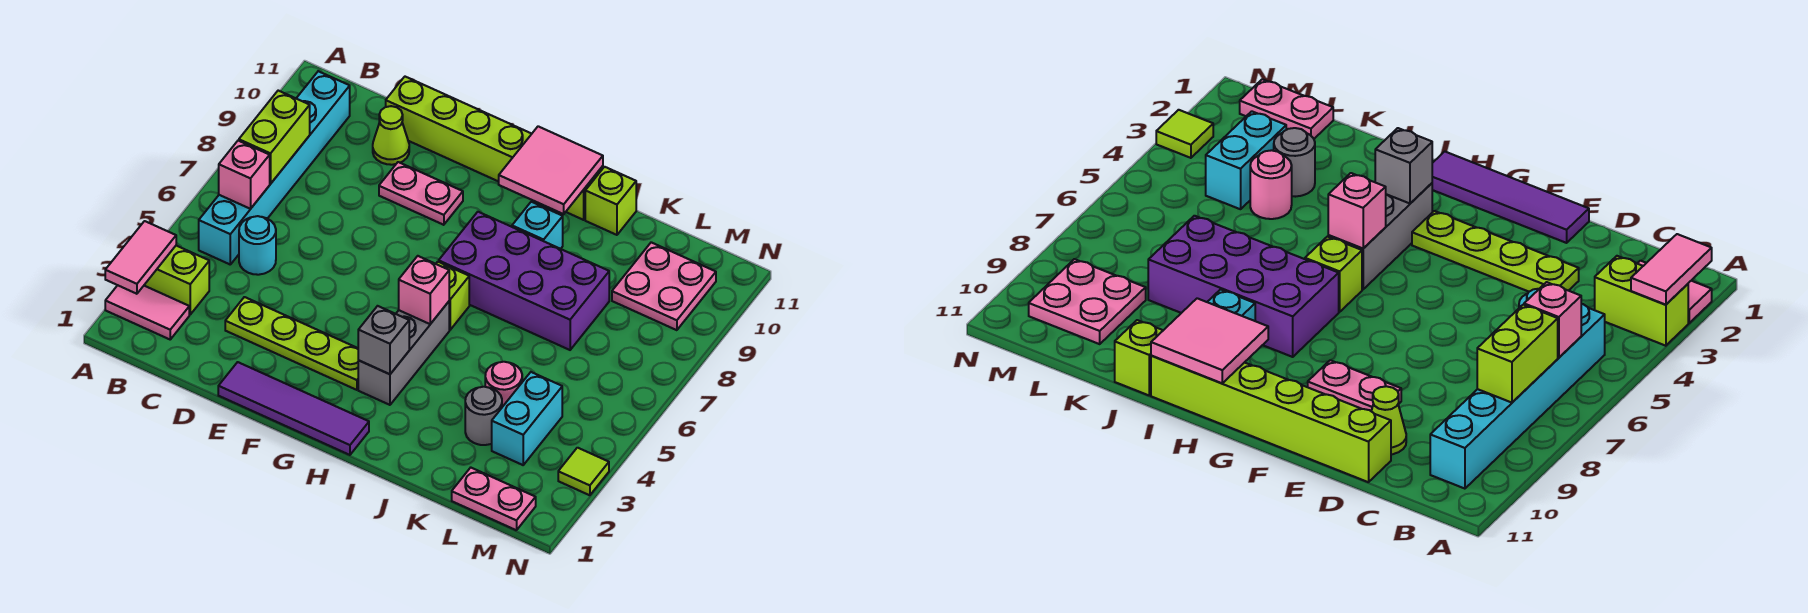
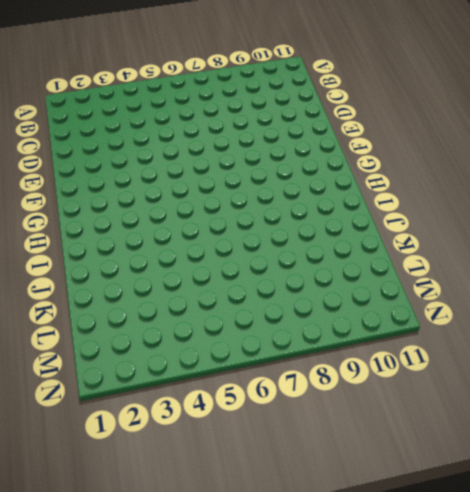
none -> pink 1x2 tile [105,285,189,339]
none -> lime 1x2 brick [144,246,209,314]
none -> cyan 1x6 brick [199,71,350,264]

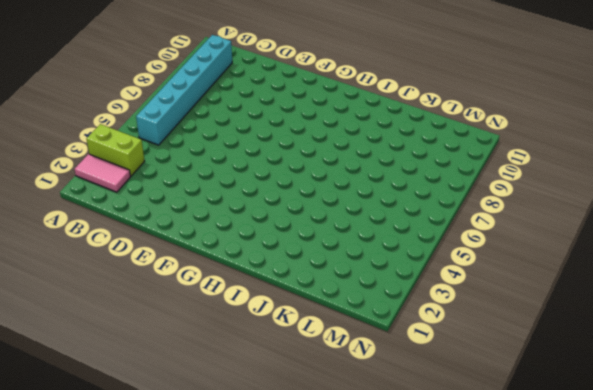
none -> cyan 1x1 round brick [239,216,276,275]
none -> lime 1x4 plate [225,297,359,390]
none -> lime 1x1 cone [373,106,409,165]

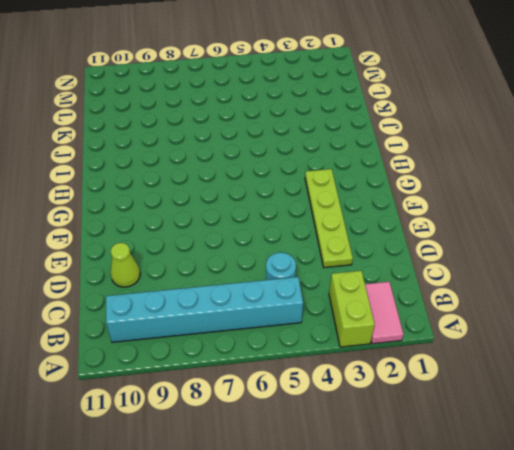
none -> lime 1x6 brick [386,77,603,220]
none -> purple 1x4 tile [218,362,369,455]
none -> pink 1x2 plate [379,162,463,225]

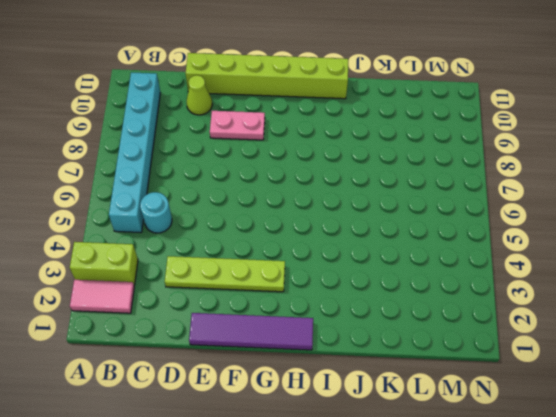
none -> grey 1x3 brick [358,302,449,405]
none -> lime 1x1 brick [436,262,469,330]
none -> purple 2x4 brick [439,212,609,350]

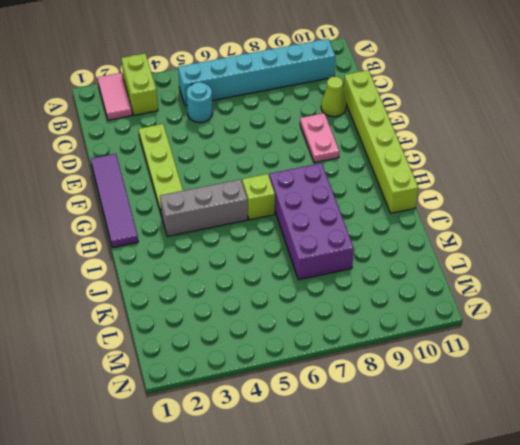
none -> cyan 1x1 brick [512,202,563,249]
none -> lime 1x1 brick [585,167,636,235]
none -> grey 1x1 round brick [465,387,502,445]

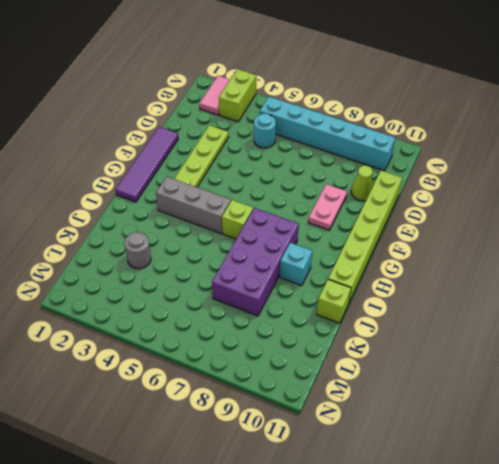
none -> pink 1x1 round brick [485,362,522,407]
none -> pink 1x2 plate [452,468,536,530]
none -> cyan 1x2 brick [492,372,562,465]

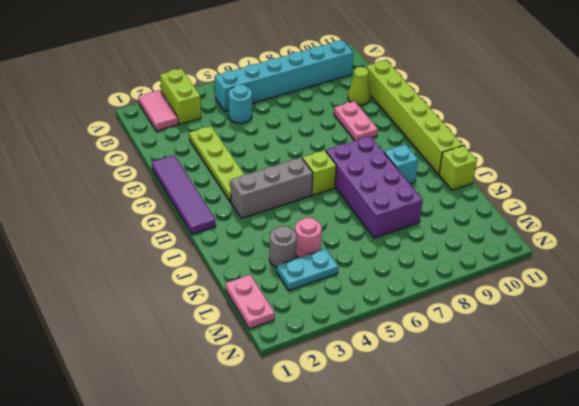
cyan 1x2 plate [277,249,338,291] -> cyan 1x2 brick [492,372,562,465]
none -> pink 2x2 plate [612,242,716,330]
none -> lime 1x1 tile [558,448,609,495]
none -> pink 1x2 tile [105,221,176,294]

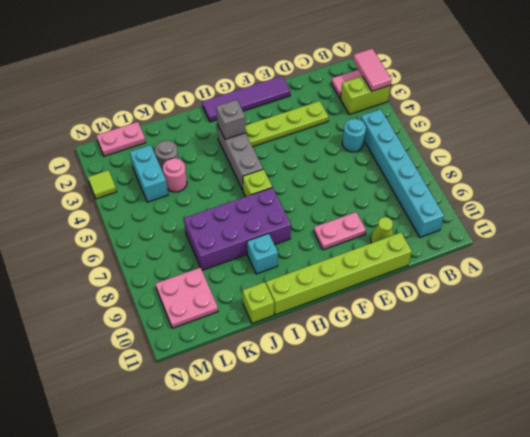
none -> pink 1x1 brick [219,141,270,209]
none -> lime 1x2 brick [239,91,310,184]
none -> pink 1x1 brick [399,256,449,324]

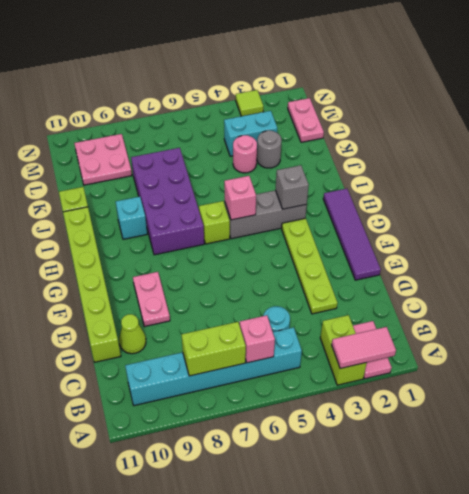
none -> pink 2x2 tile [499,126,603,214]

